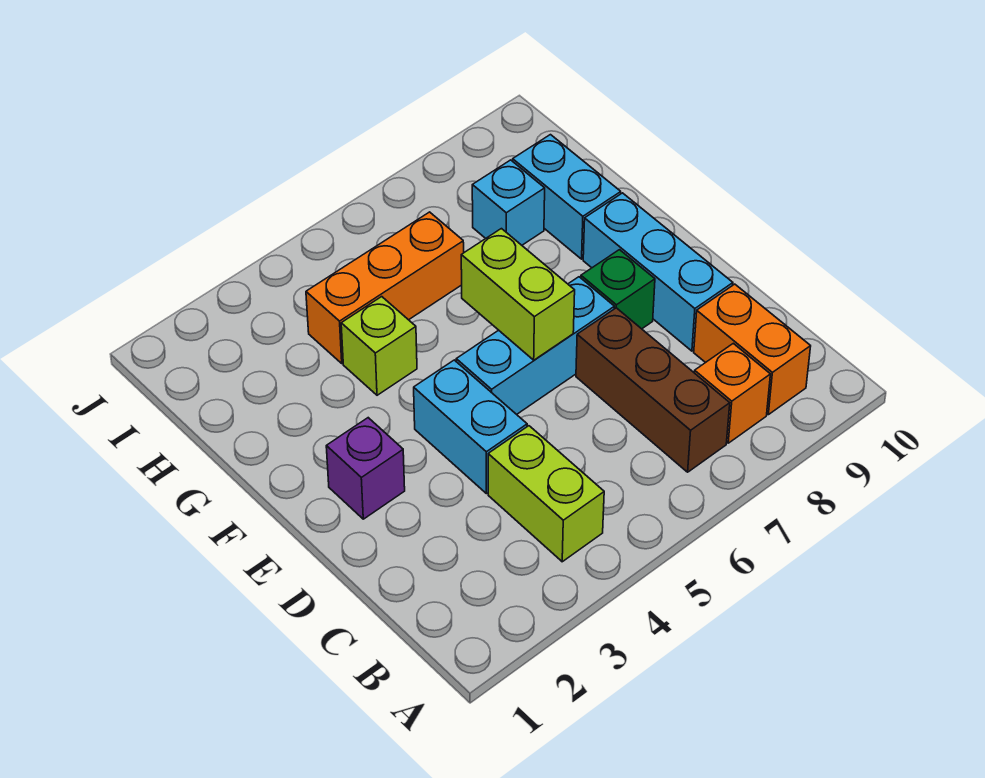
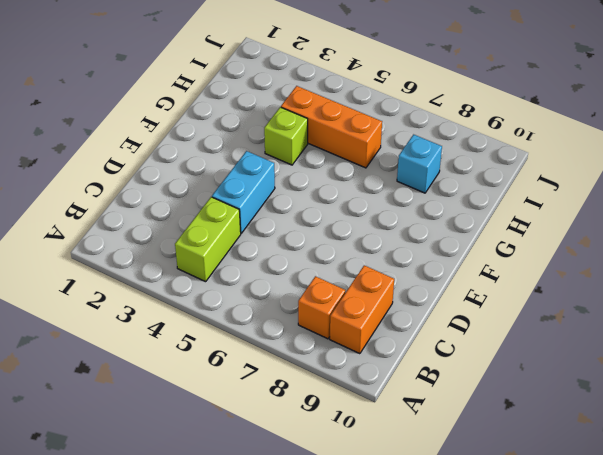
none -> brown 1x3 brick [576,308,730,472]
none -> cyan 1x3 brick [583,193,733,351]
none -> purple 1x1 brick [326,418,405,519]

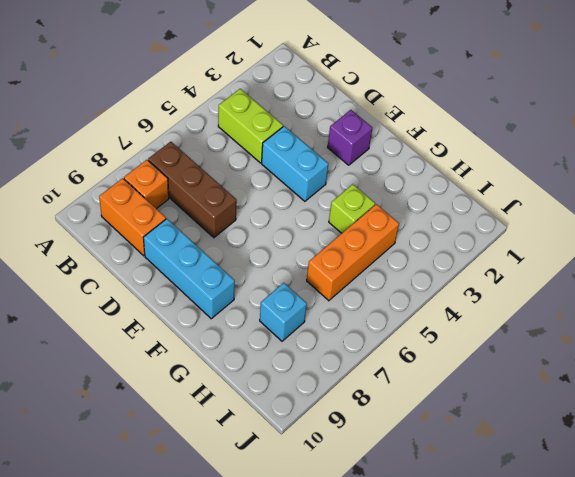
none -> cyan 1x3 brick [456,277,614,414]
none -> green 1x1 brick [581,250,655,329]
none -> cyan 1x2 brick [513,135,621,259]

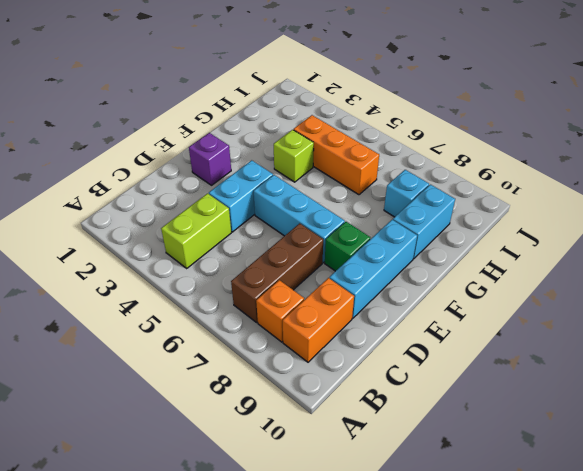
none -> lime 1x2 brick [461,229,575,360]

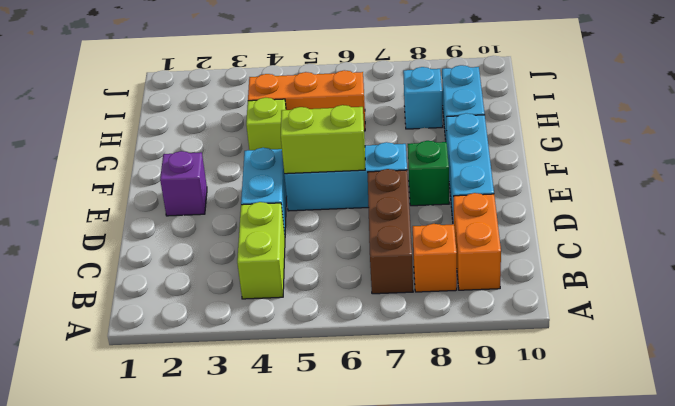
lime 1x2 brick [281,105,365,174] -> lime 1x2 brick turned to [461,229,575,360]

